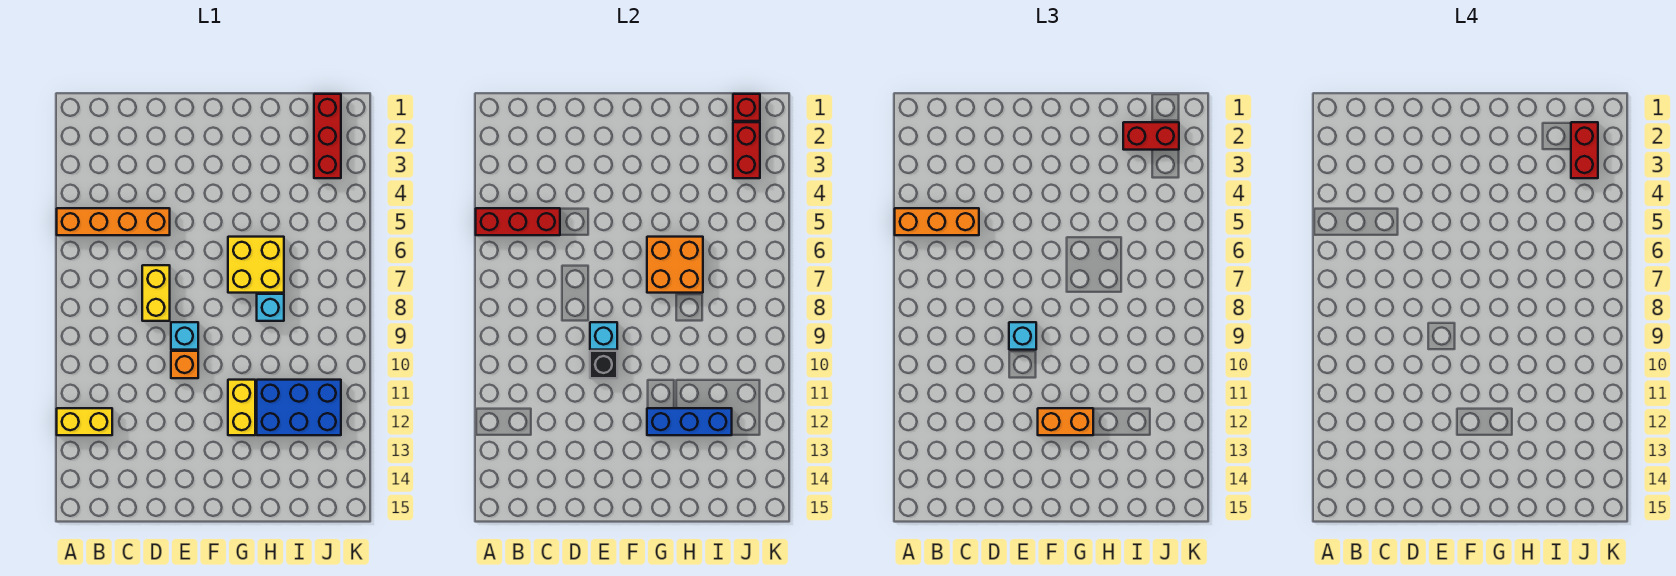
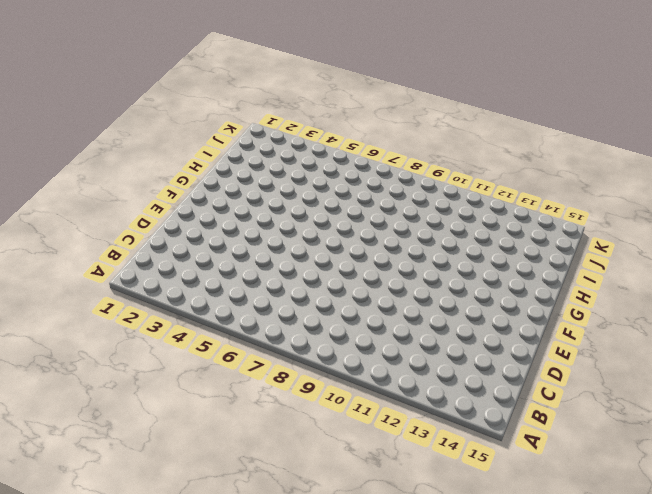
none -> orange 1x4 brick [57,208,170,235]
none -> yellow 1x2 brick [57,408,112,435]
none -> yellow 1x2 brick [142,265,170,321]

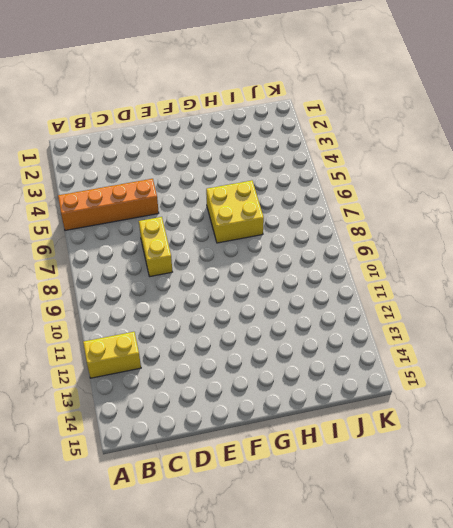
none -> cyan 1x1 brick [171,322,198,350]
none -> orange 1x1 brick [171,351,198,378]
none -> yellow 1x2 brick [228,380,255,435]

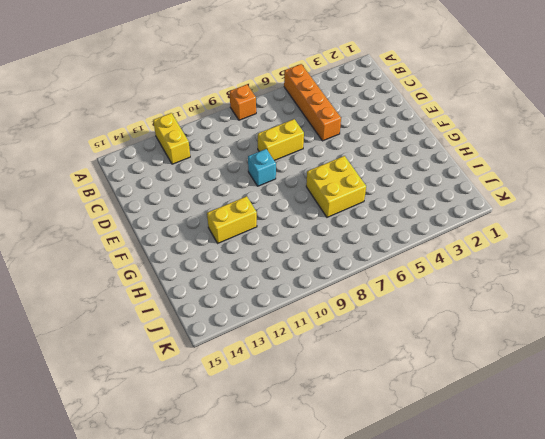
orange 1x1 brick [230,85,256,120] -> orange 1x1 brick moved to [171,351,198,378]
none -> cyan 1x1 brick [257,294,284,321]
none -> blue 2x3 brick [257,380,341,435]
none -> red 1x3 brick [314,94,341,178]

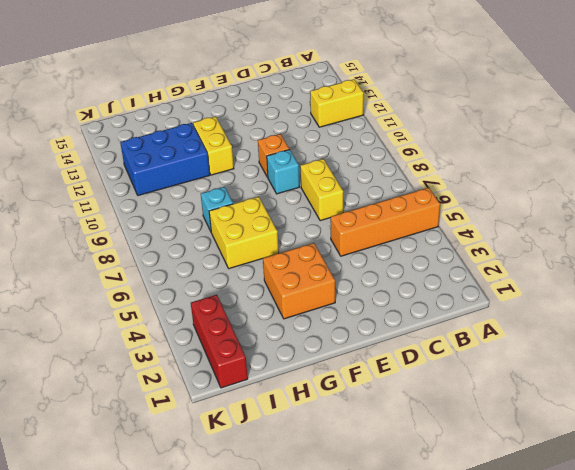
orange 2x2 brick [263,243,335,319] -> orange 2x2 brick moved to [647,237,703,293]
none -> red 1x3 brick [476,208,560,235]
none -> cyan 1x1 brick [590,322,617,350]
none -> black 1x1 brick [590,351,617,378]

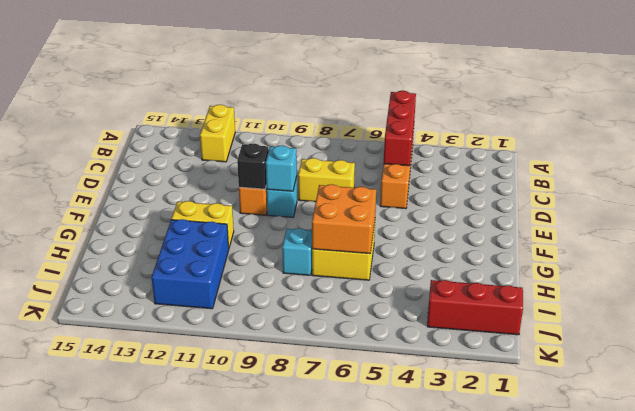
none -> blue 1x3 brick [647,408,732,435]
none -> red 1x1 brick [733,94,760,121]
none -> red 1x2 brick [733,122,760,178]

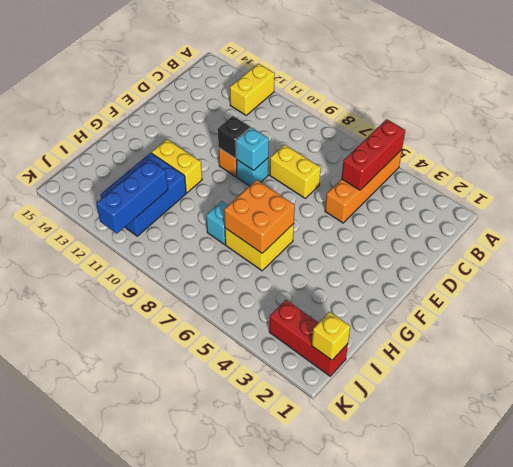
blue 1x3 brick [96,160,168,234] -> blue 1x3 brick moved to [647,408,732,435]
yellow 1x1 brick [312,312,350,360] -> red 1x1 brick [733,94,760,121]
none -> red 1x2 brick [733,122,760,178]
none -> orange 1x3 brick [895,208,979,235]
none -> cyan 1x1 brick [1009,322,1036,350]

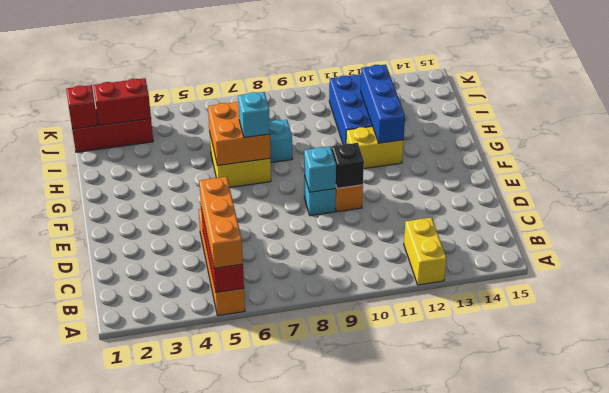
cyan 1x1 brick [238,92,270,138] -> cyan 1x1 brick moved to [1009,322,1036,350]
none -> yellow 1x2 brick [142,265,170,321]
none -> orange 1x2 brick [1038,408,1093,435]
none -> red 1x2 brick [1123,122,1179,150]

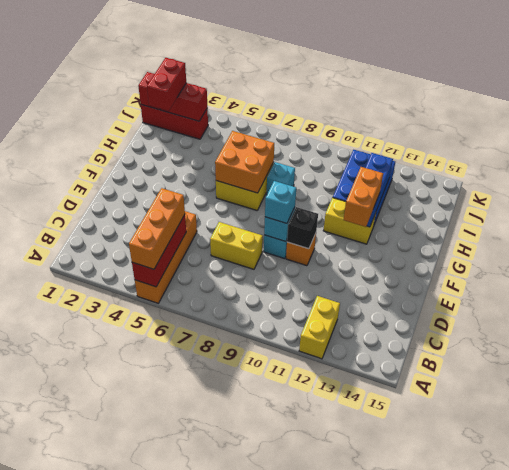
none -> red 1x2 brick [1571,122,1598,178]

